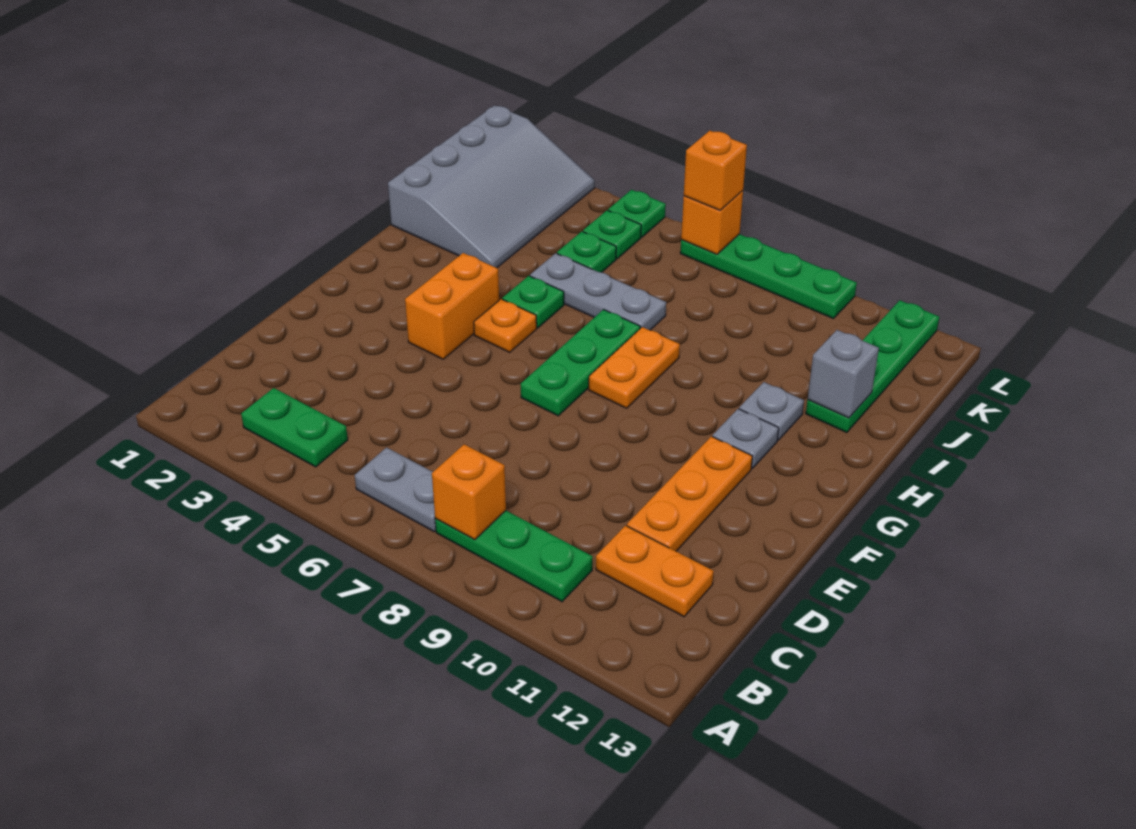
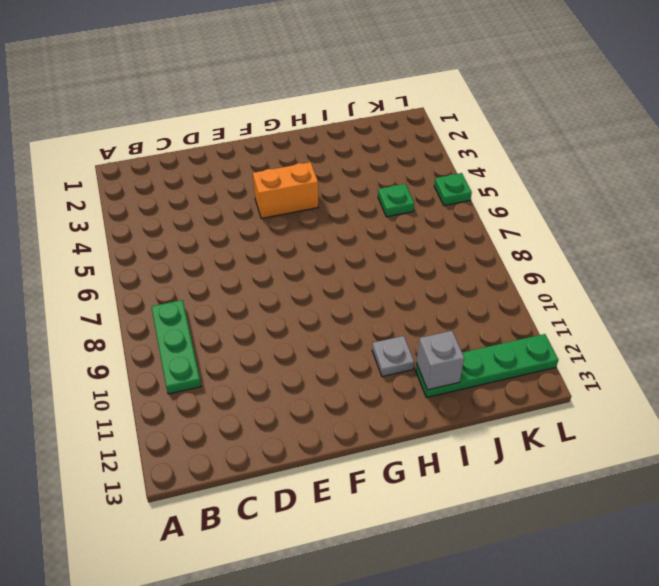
none -> green 1x2 plate [241,388,348,467]
none -> grey 1x2 plate [355,448,436,531]
none -> orange 1x2 plate [596,526,714,617]

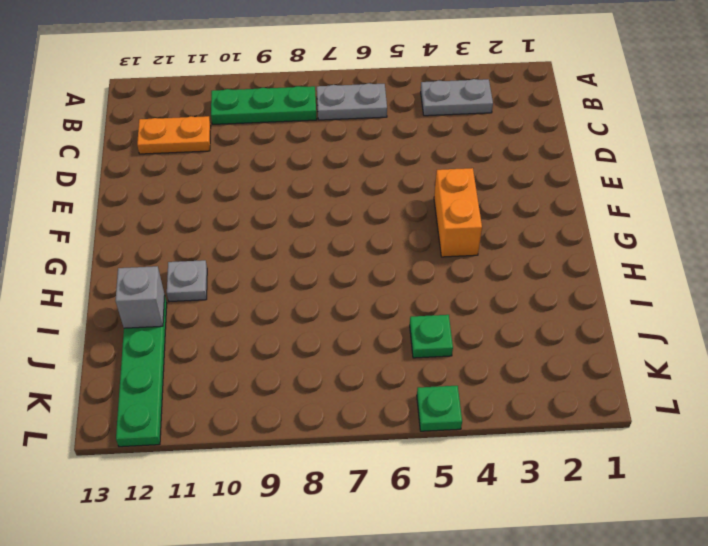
grey 1x2 plate [421,79,493,116] -> green 1x2 plate [241,388,348,467]
none -> orange 1x3 plate [627,436,752,551]
none -> green 1x3 plate [521,310,640,416]
none -> orange 1x1 plate [474,299,537,352]

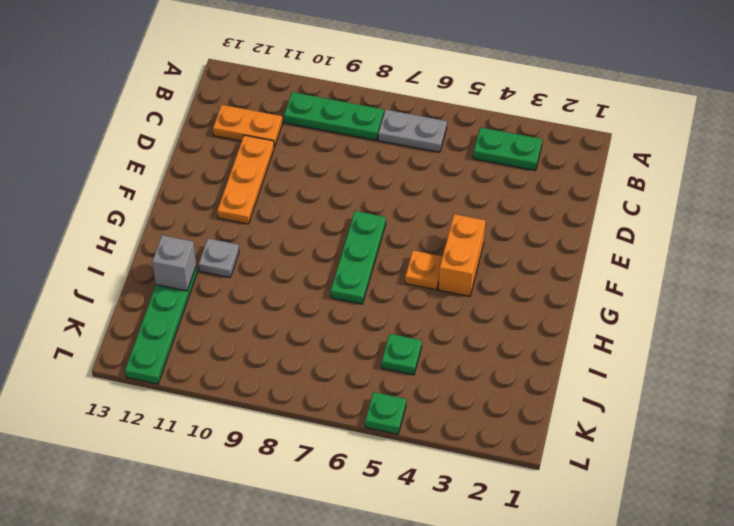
none -> orange 1x2 plate [589,327,680,408]
none -> grey 1x1 plate [712,409,779,468]
none -> green 1x1 plate [502,276,564,328]

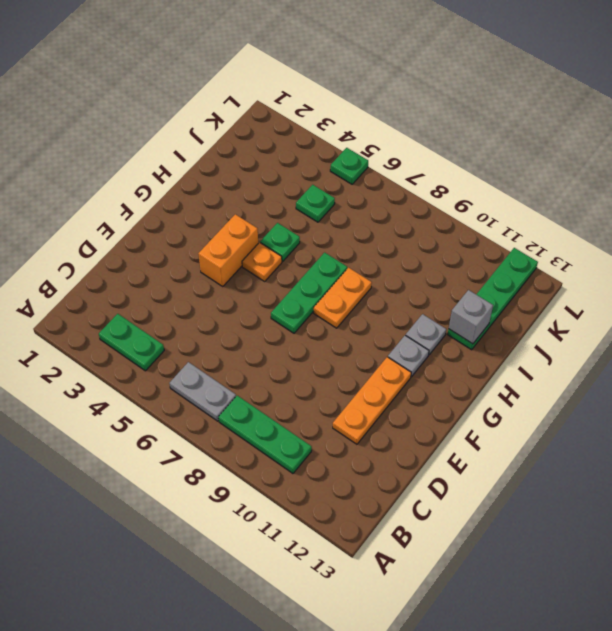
none -> orange 1x2 plate [596,526,714,617]
none -> grey 3x4 slope [388,105,595,268]
none -> grey 1x3 plate [530,253,666,330]

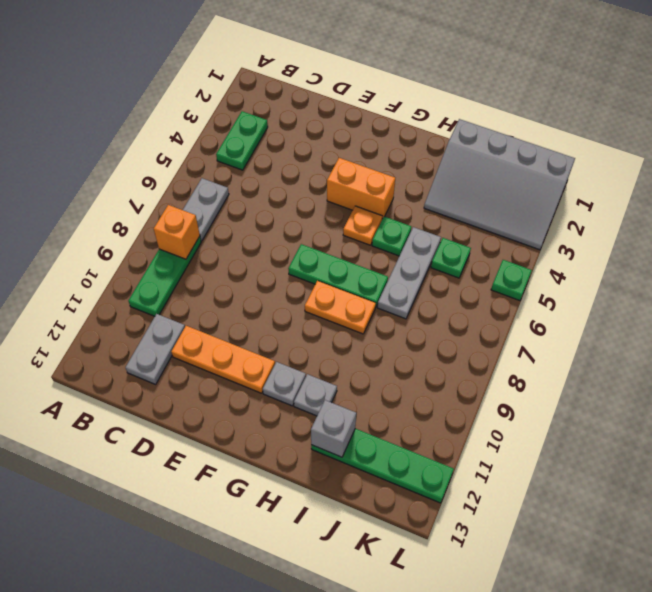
grey 1x2 plate [125,314,185,384] -> orange 1x2 plate [596,526,714,617]
none -> green 1x1 plate [583,210,641,259]
none -> green 1x4 plate [680,234,857,318]
none -> orange 1x1 brick [681,191,743,254]

